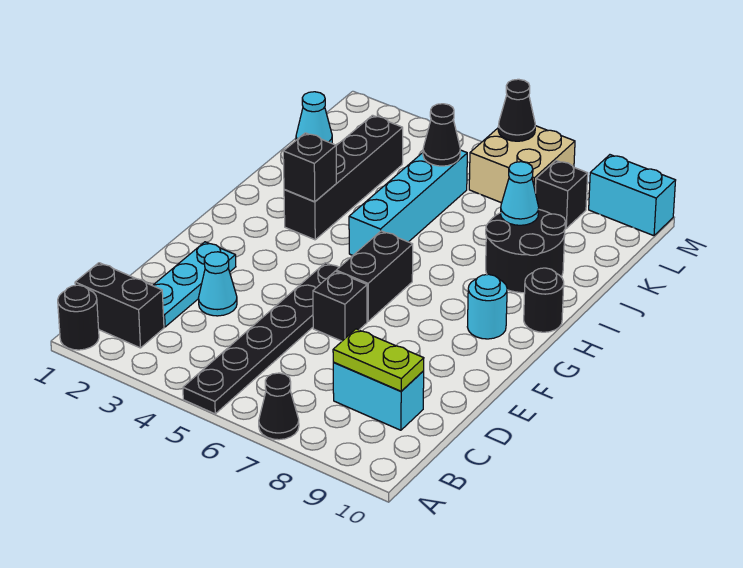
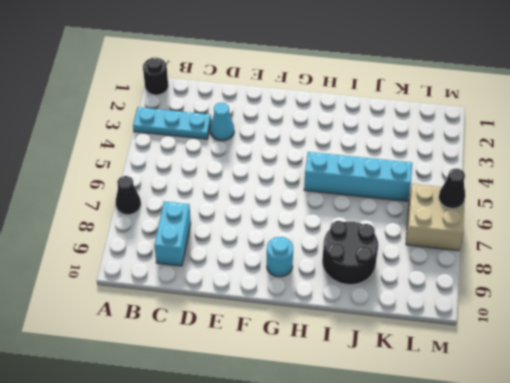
cyan 1x3 plate [133,107,211,139] -> cyan 1x3 plate moved to [153,242,236,327]
none -> black 1x6 plate [183,263,339,414]
none -> black 1x2 brick [75,263,164,348]
none -> black 1x1 brick [313,271,367,341]

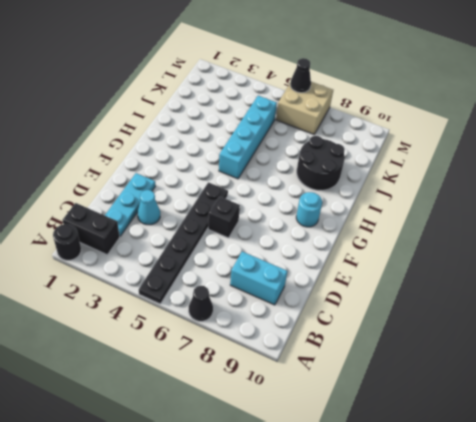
none -> black 1x2 brick [336,231,413,321]
none -> black 1x4 brick [284,115,403,240]
none -> black 1x1 round brick [524,268,564,332]

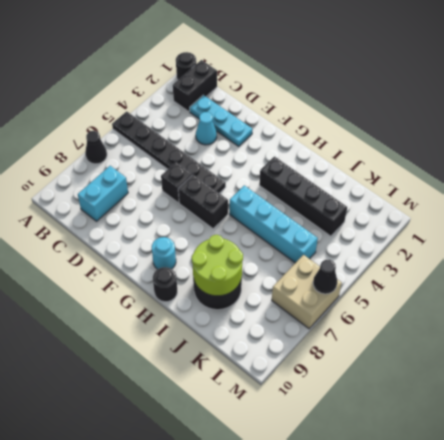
lime 2x2 round brick [192,235,243,296] -> cyan 1x1 cone [500,162,539,225]
none -> cyan 1x1 cone [296,92,332,143]
none -> black 1x1 brick [536,161,588,228]
none -> cyan 1x2 brick [589,155,676,236]

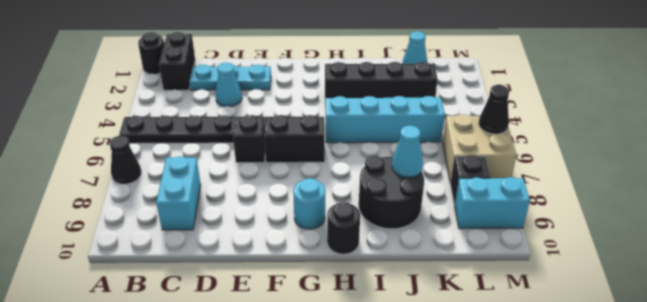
cyan 1x2 brick [455,177,530,229] -> cyan 1x2 brick turned to [589,155,676,236]
none -> lime 1x2 plate [333,329,424,391]
none -> black 1x1 brick [283,133,336,202]
none -> black 1x1 cone [423,104,460,166]

